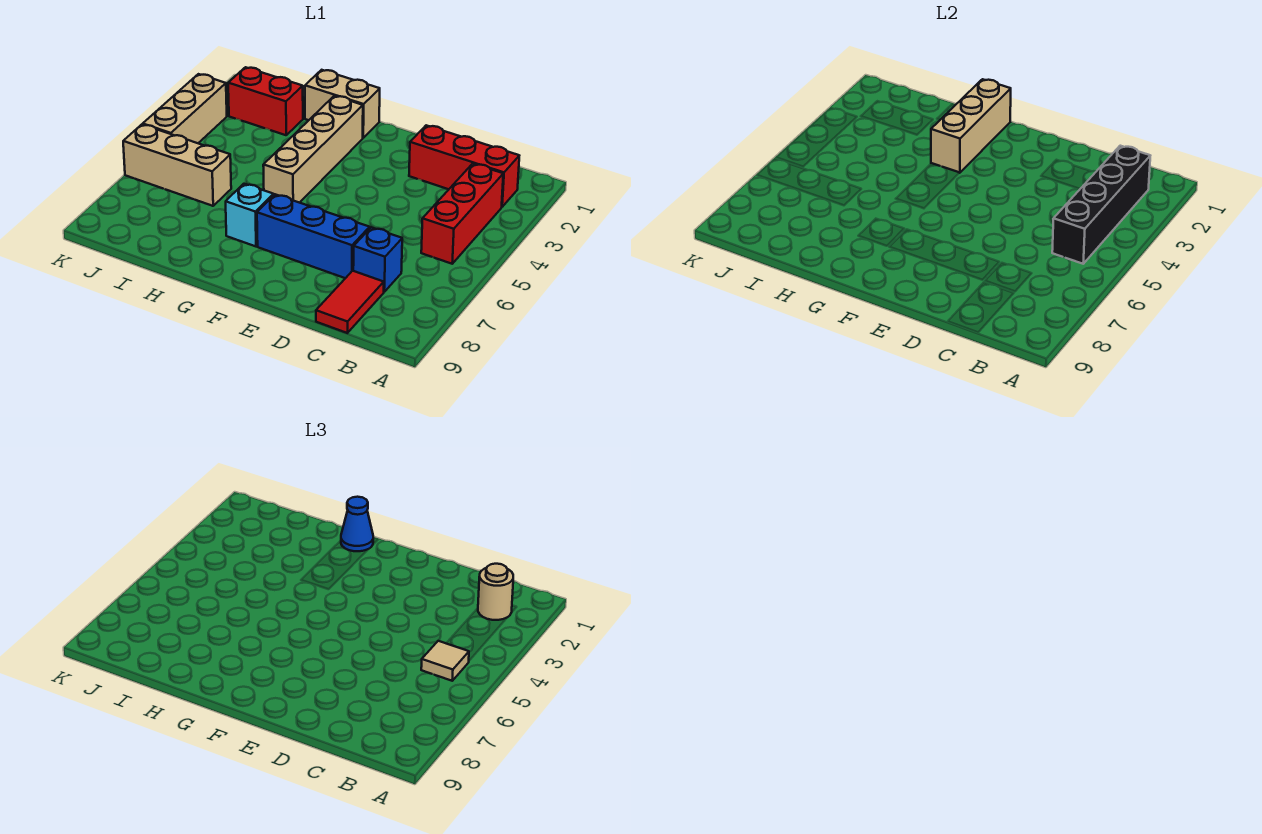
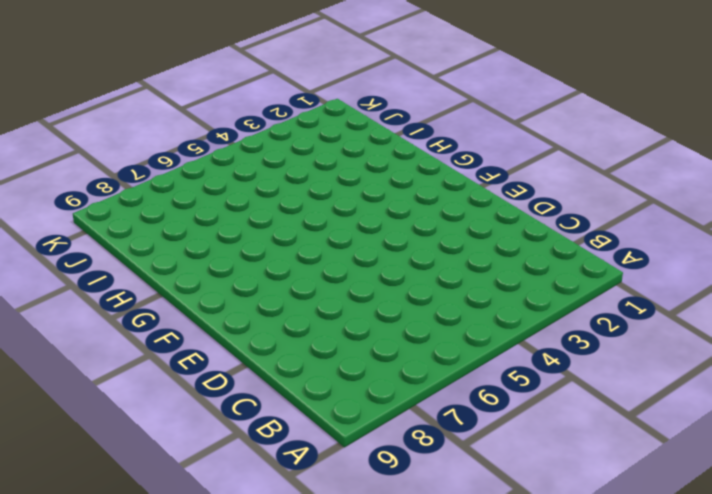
none -> red 1x3 brick [409,125,519,207]
none -> red 1x3 brick [421,164,503,264]
none -> blue 1x1 brick [353,227,402,292]

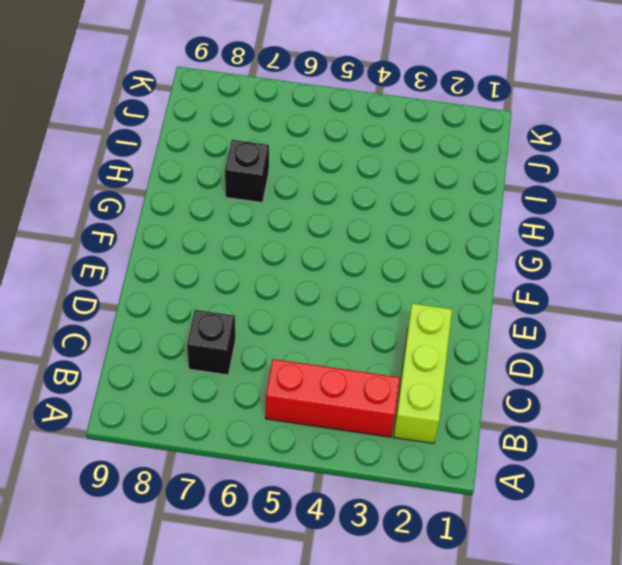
lime 1x3 brick [394,303,452,443] -> red 1x3 brick [409,125,519,207]
black 1x1 brick [187,310,235,375] -> blue 1x1 brick [353,227,402,292]
black 1x1 brick [225,140,269,203] -> none
none -> red 1x2 tile [316,271,384,333]
none -> blue 1x3 brick [257,194,370,278]
none -> tan 1x2 brick [305,70,380,138]

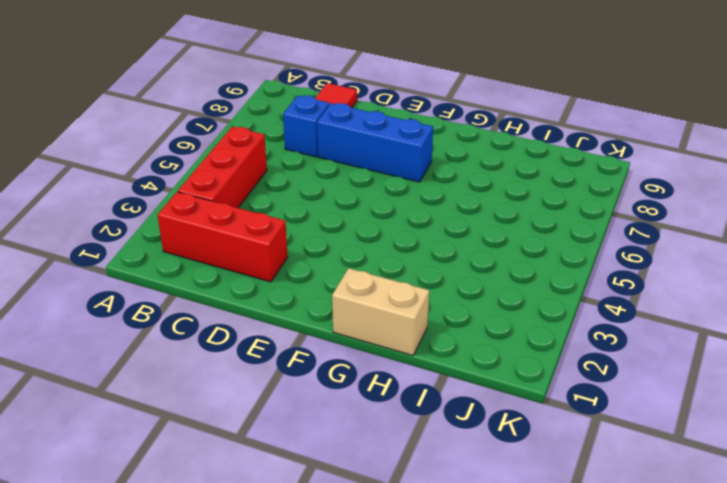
none -> tan 1x4 brick [263,96,363,203]
none -> cyan 1x1 brick [226,184,274,246]
none -> red 1x2 brick [228,67,303,135]

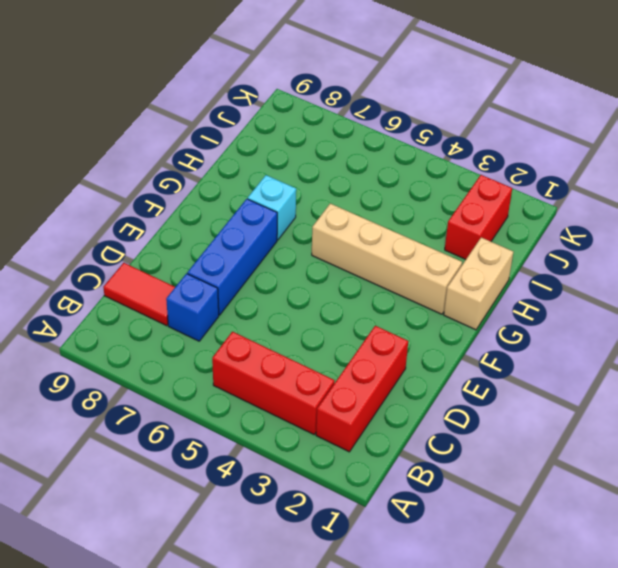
none -> tan 1x3 brick [123,124,231,206]
none -> tan 1x3 brick [143,74,227,143]
none -> black 1x4 brick [1052,146,1150,264]

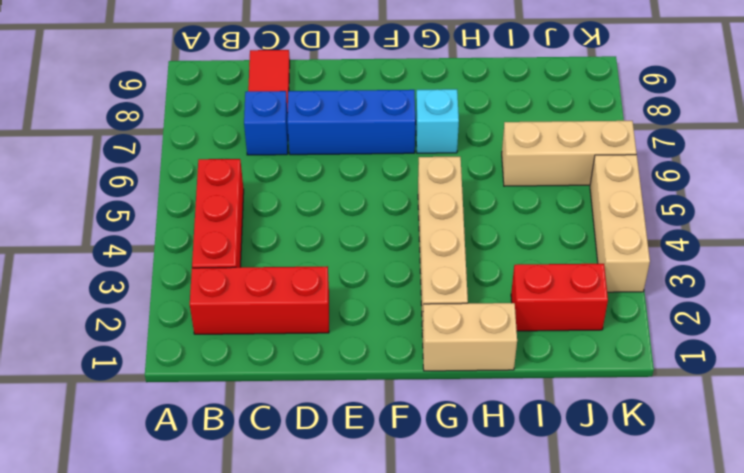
none -> black 1x4 brick [1052,146,1150,264]
none -> tan 1x3 brick [931,79,1011,173]
none -> tan 1x1 round brick [478,564,513,620]

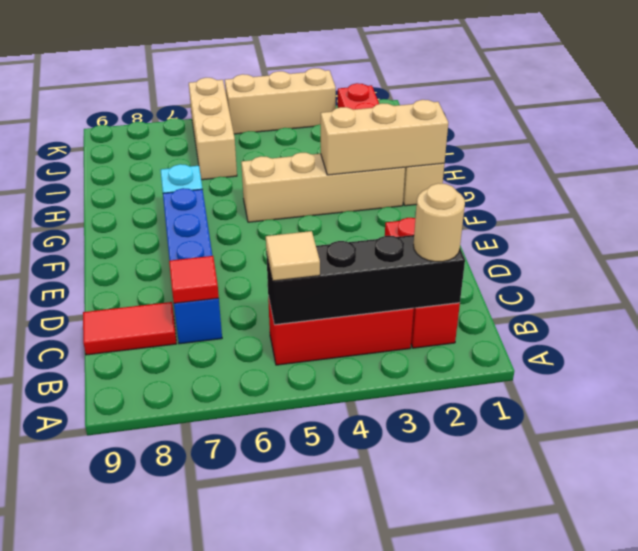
red 1x1 tile [169,256,219,303] -> none
none -> blue 1x1 cone [341,497,373,551]

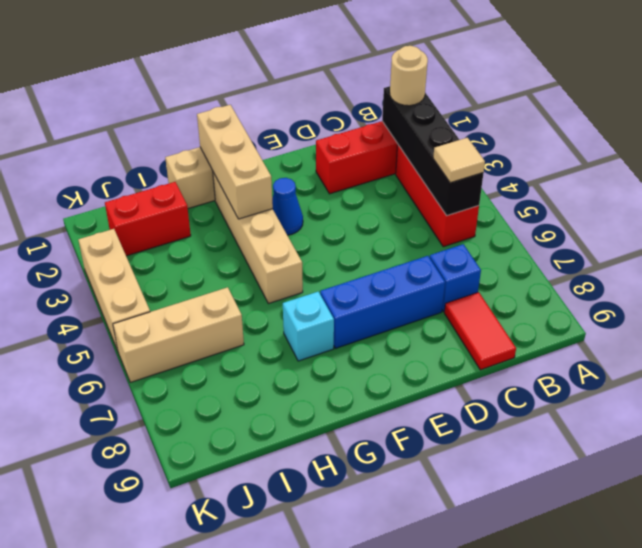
blue 1x1 cone [272,178,303,235] -> blue 1x1 cone moved to [341,497,373,551]

